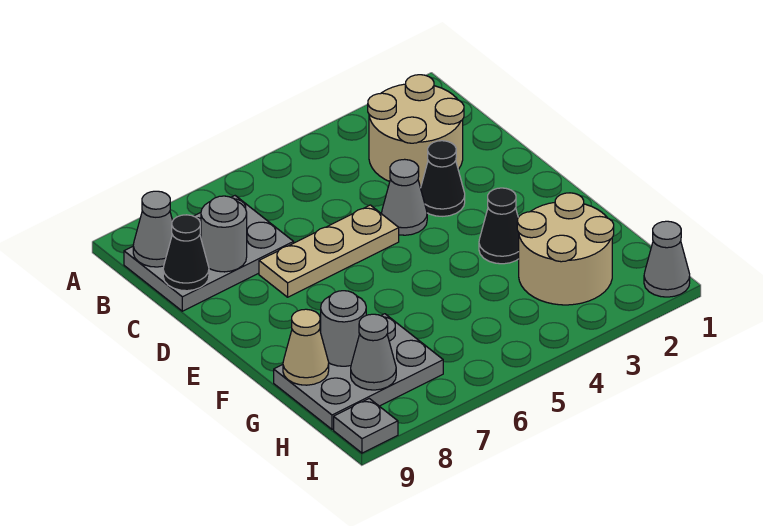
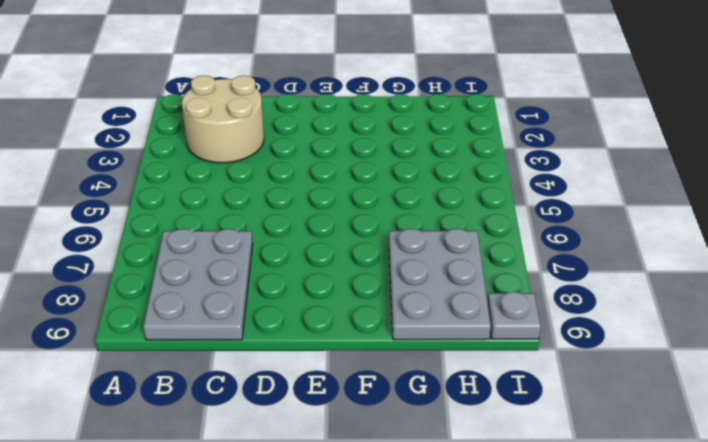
none -> black 1x1 cone [421,141,465,216]
none -> grey 1x1 cone [382,159,427,235]
none -> tan 1x3 plate [259,205,399,297]

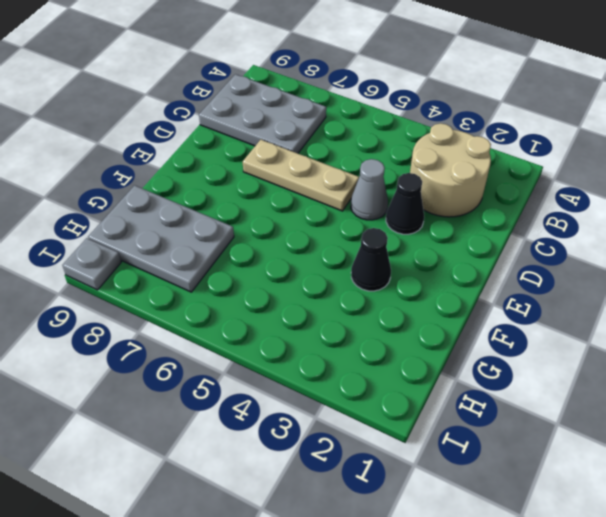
none -> tan 2x2 round brick [517,193,614,305]
none -> grey 1x1 cone [644,221,690,297]
none -> grey 1x1 cone [133,191,173,267]

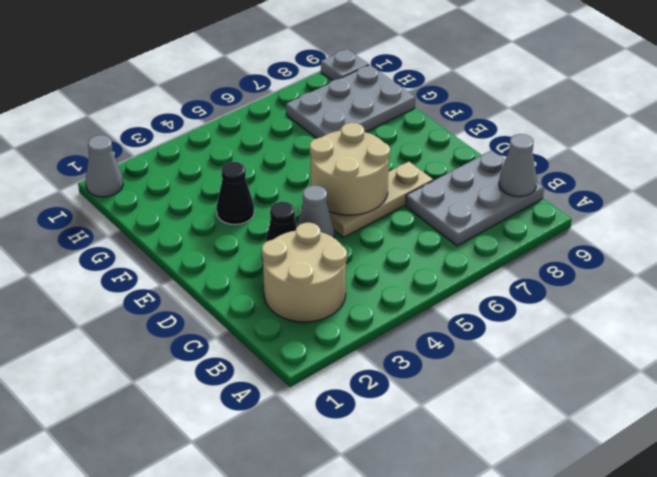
tan 2x2 round brick [310,123,390,215] -> tan 2x2 round brick moved to [517,193,614,305]
none -> grey 1x1 round brick [201,196,247,272]
none -> black 1x1 cone [163,215,209,291]
none -> grey 1x1 round brick [321,291,366,366]

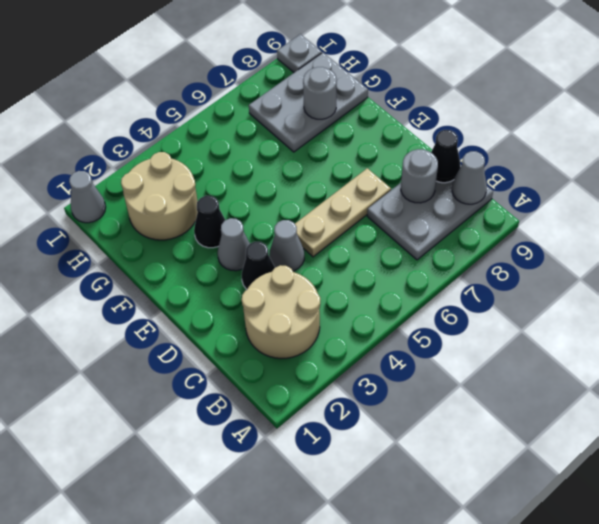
grey 1x1 cone [218,218,250,271] -> grey 1x1 cone moved to [351,314,396,390]
none -> tan 1x1 cone [283,309,329,385]

